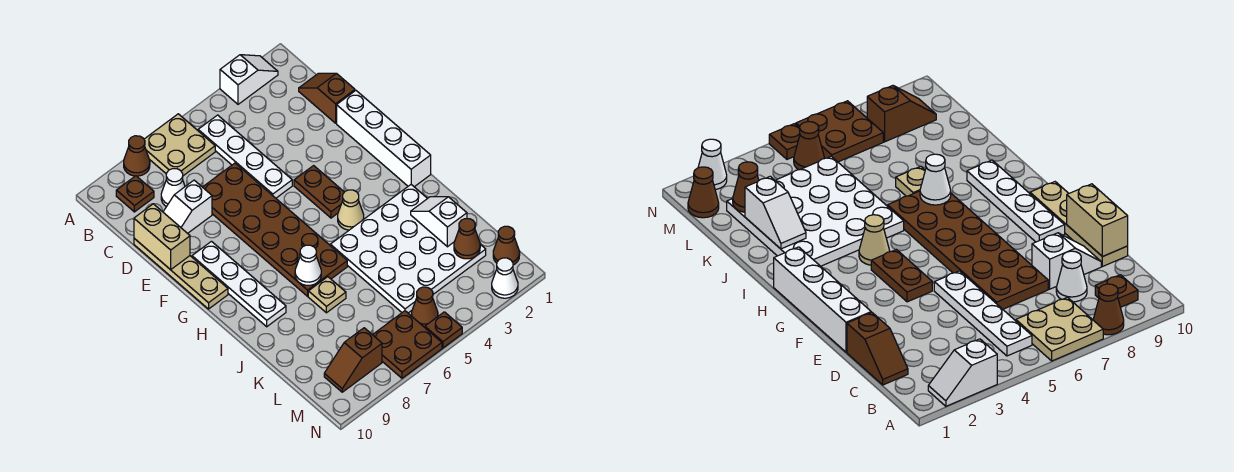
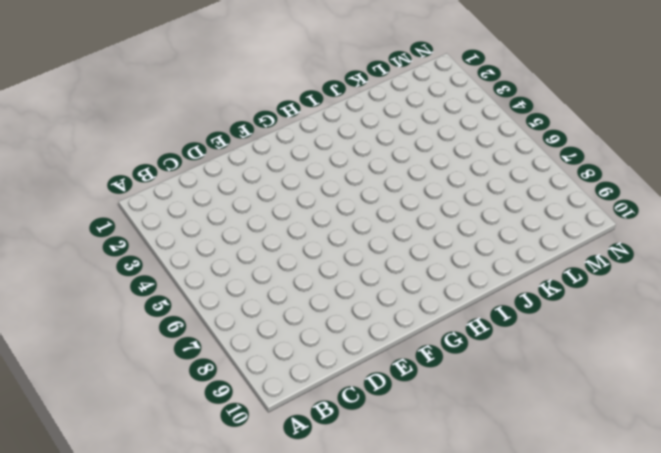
none -> white 1x2 slope [220,55,278,104]
none -> tan 2x2 plate [144,114,215,176]
none -> brown 1x1 cone [124,136,150,176]

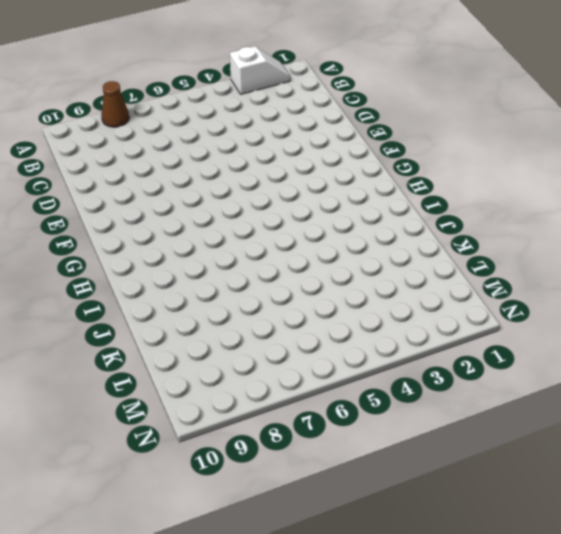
none -> tan 2x2 plate [144,114,215,176]
none -> white 1x4 plate [198,115,292,198]
none -> brown 1x1 plate [116,176,154,212]

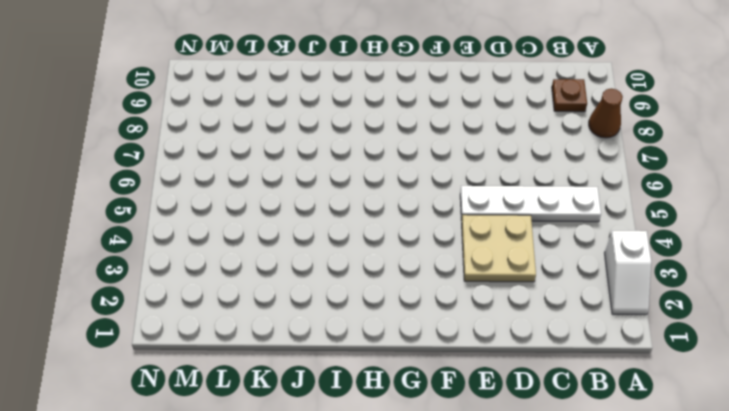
tan 2x2 plate [462,215,536,282] -> tan 2x2 plate moved to [144,114,215,176]
none -> brown 1x2 slope [299,73,355,123]
none -> white 1x1 cone [161,169,185,207]
none -> brown 2x6 plate [203,163,347,296]

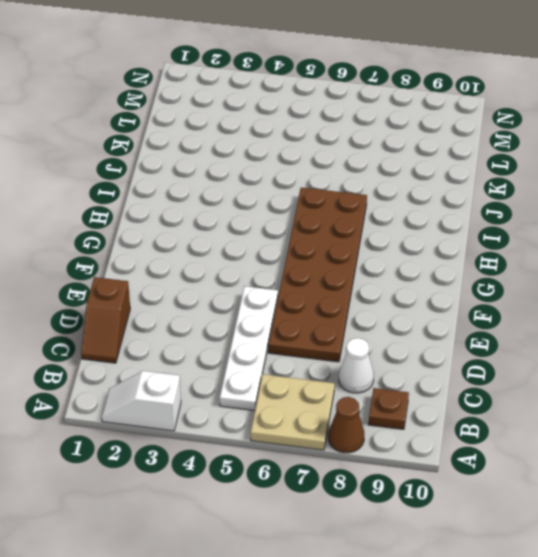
none -> white 1x2 slope [163,180,212,233]
none -> tan 1x4 plate [134,238,228,309]
none -> white 1x4 brick [337,91,431,187]

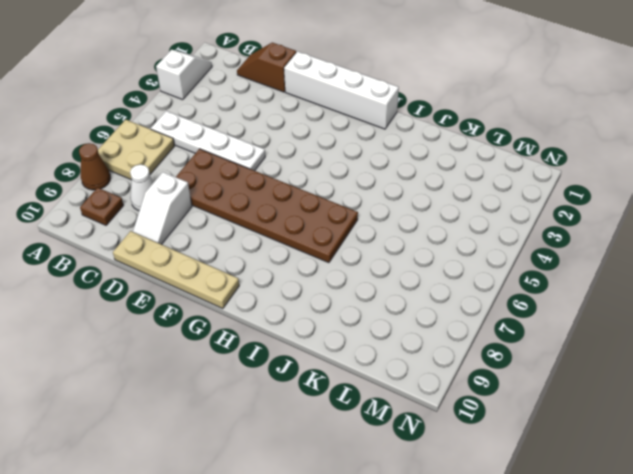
none -> brown 1x2 plate [294,166,344,218]
none -> white 1x4 plate [192,241,286,327]
none -> tan 1x1 cone [338,190,364,230]

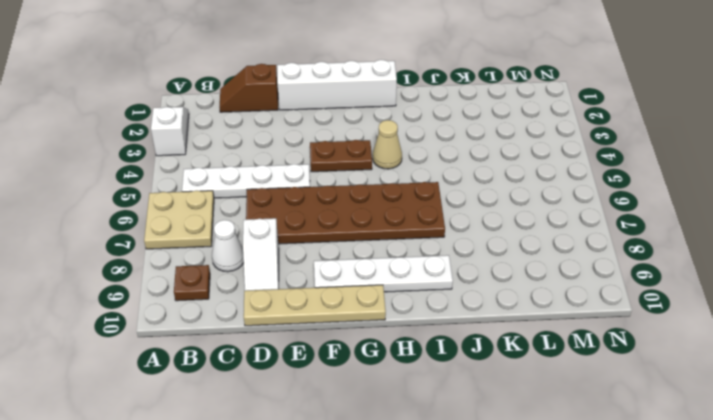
none -> brown 1x1 cone [124,136,150,176]
none -> white 4x4 plate [330,185,486,313]
none -> tan 1x1 plate [308,277,346,313]

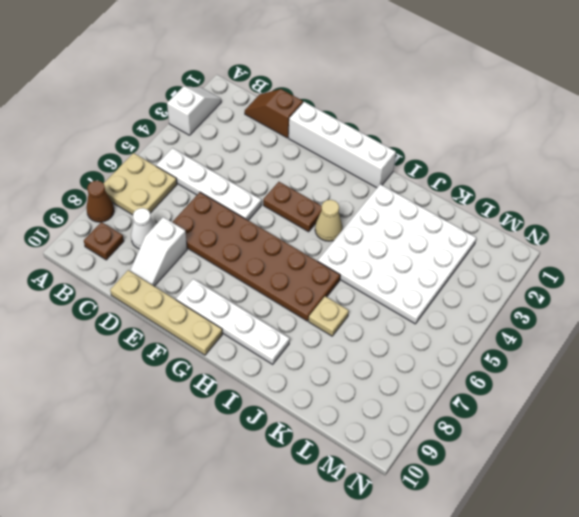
none -> brown 1x1 cone [493,226,520,265]
none -> brown 1x1 cone [412,287,438,327]
none -> brown 2x2 plate [373,311,442,378]

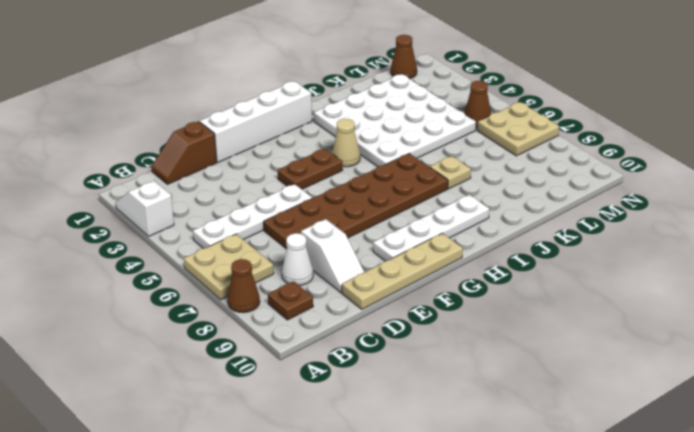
tan 2x2 plate [477,102,559,156] -> brown 2x2 plate [373,311,442,378]
none -> brown 1x2 slope [324,328,382,392]
none -> white 1x1 cone [492,258,518,298]
none -> brown 1x1 plate [425,312,462,348]

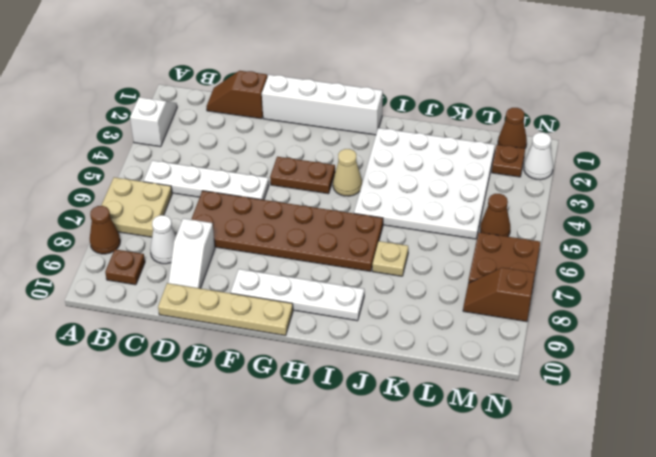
brown 1x1 plate [492,145,525,177] -> brown 1x1 plate moved to [425,312,462,348]
brown 1x2 slope [463,268,534,322] -> brown 1x2 slope turned to [324,328,382,392]
none -> tan 1x2 brick [134,204,190,270]
none -> white 1x1 cone [295,245,321,285]
none -> white 1x2 slope [411,197,467,247]

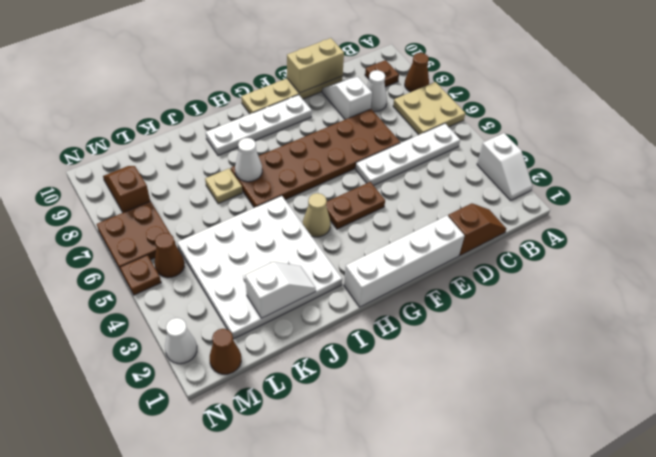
none -> brown 1x1 cone [454,219,480,259]

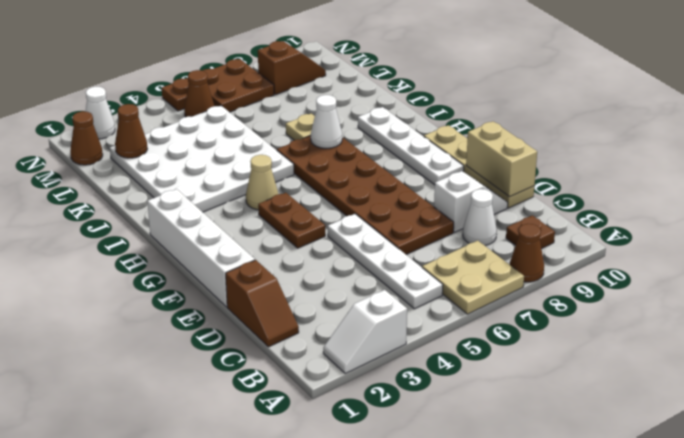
none -> white 1x2 slope [411,197,467,247]

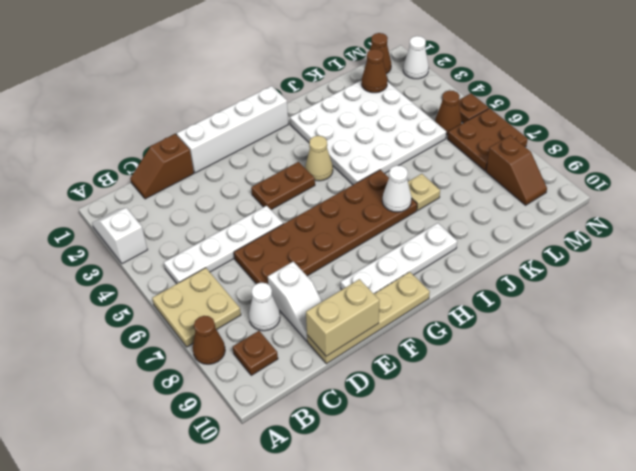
none -> white 1x2 slope [411,197,467,247]

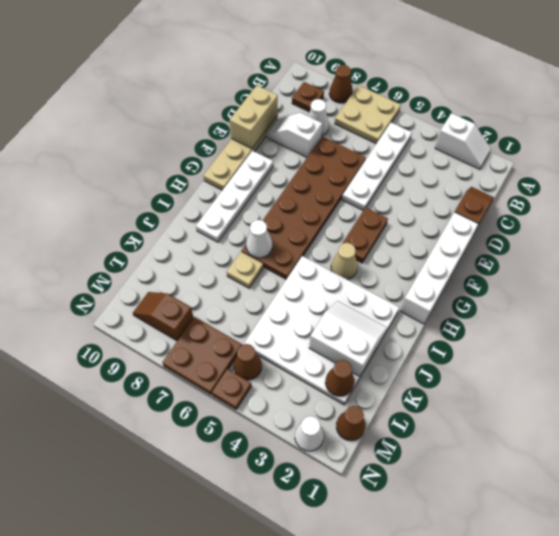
white 2x2 slope [309,301,387,377] -> white 1x2 slope [411,197,467,247]

